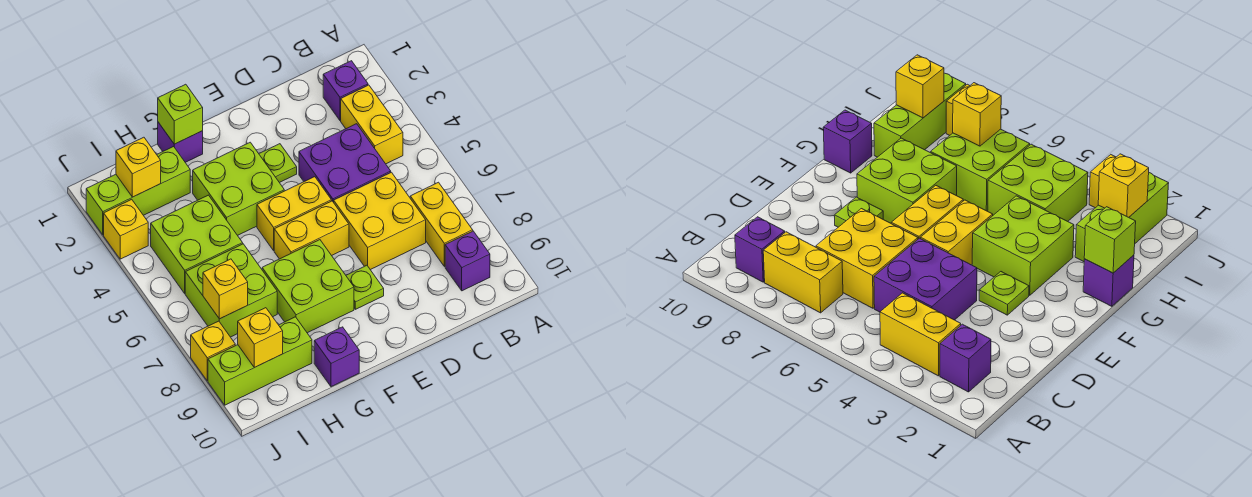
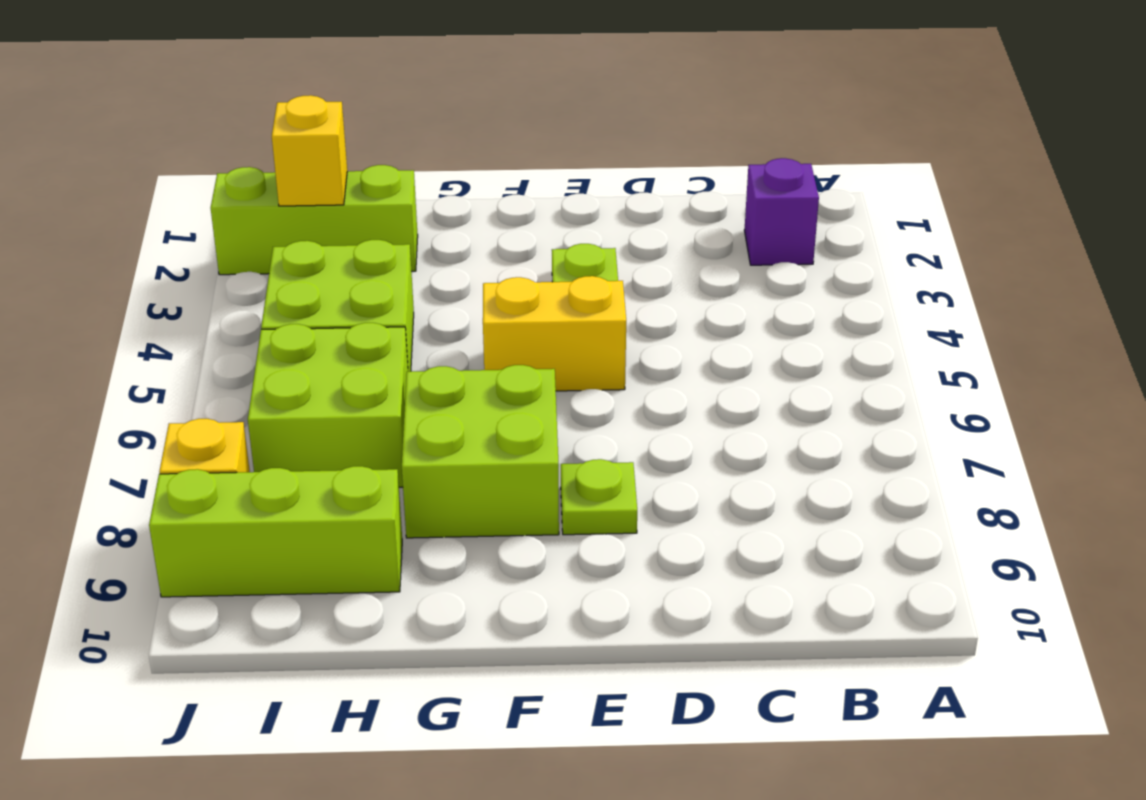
none -> yellow 1x2 brick [341,85,403,164]
none -> yellow 1x2 brick [410,182,473,266]
none -> purple 1x1 brick [445,231,490,291]

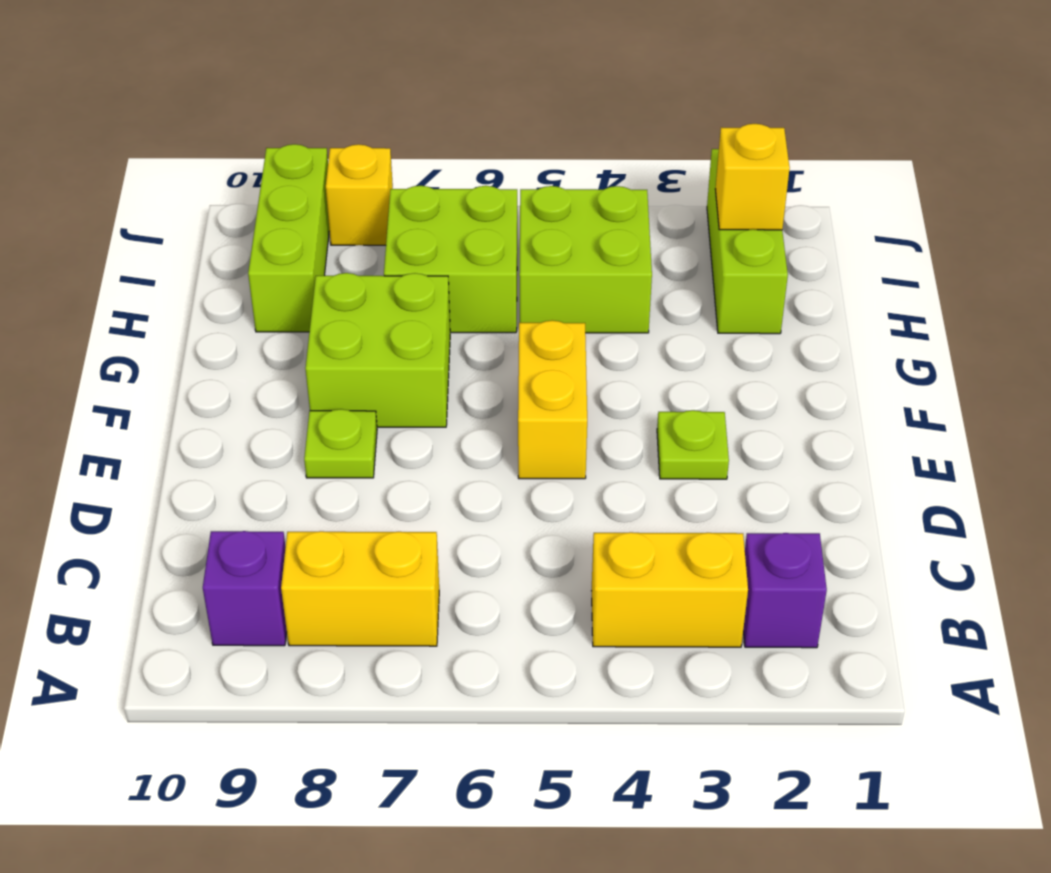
none -> purple 2x2 brick [299,124,391,202]
none -> yellow 2x2 brick [334,172,426,270]
none -> yellow 1x2 brick [274,201,349,259]

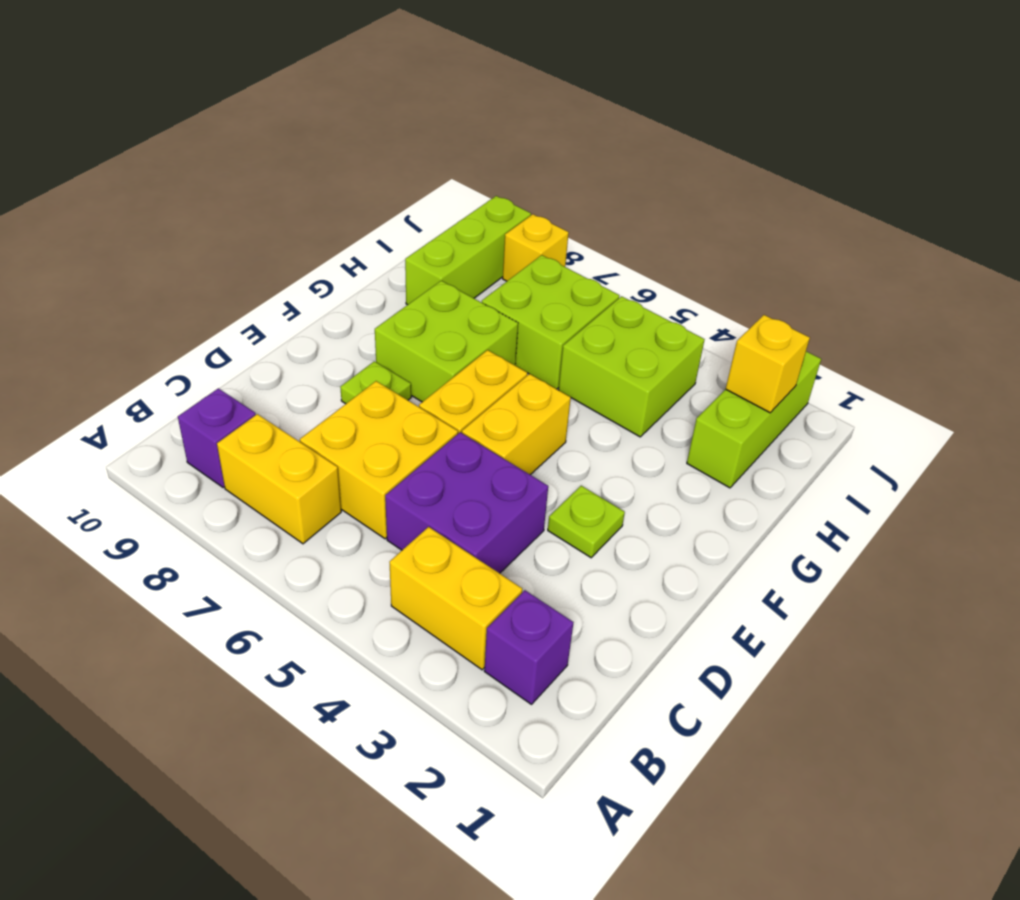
none -> lime 2x2 brick [193,142,284,235]
none -> purple 1x1 brick [158,122,203,162]
none -> purple 1x1 brick [314,327,359,387]

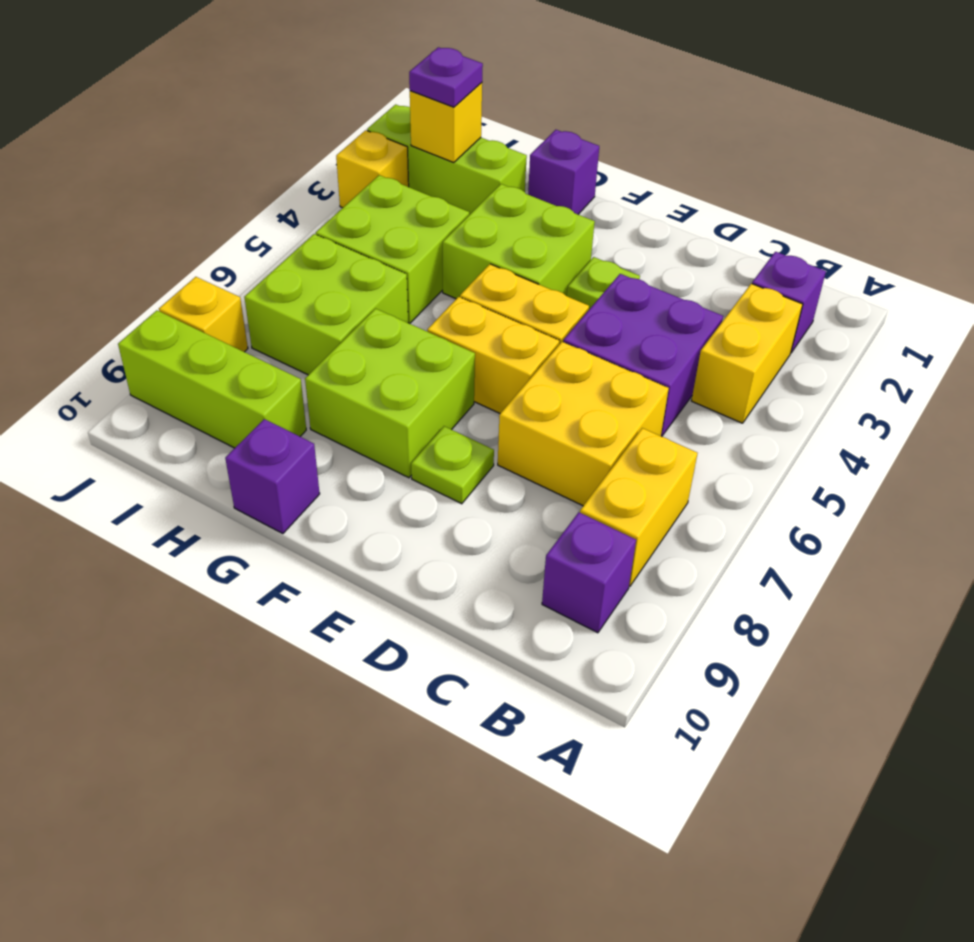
purple 1x1 plate [409,47,483,107] -> none
none -> lime 1x1 brick [158,84,203,144]
none -> yellow 1x1 brick [203,259,248,319]
none -> yellow 1x1 brick [238,308,283,368]

